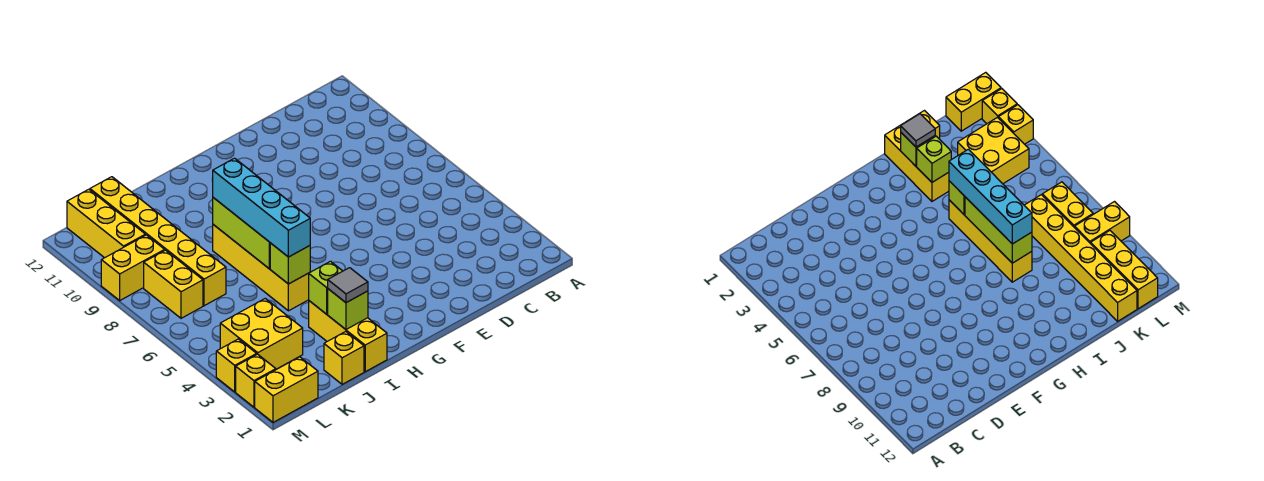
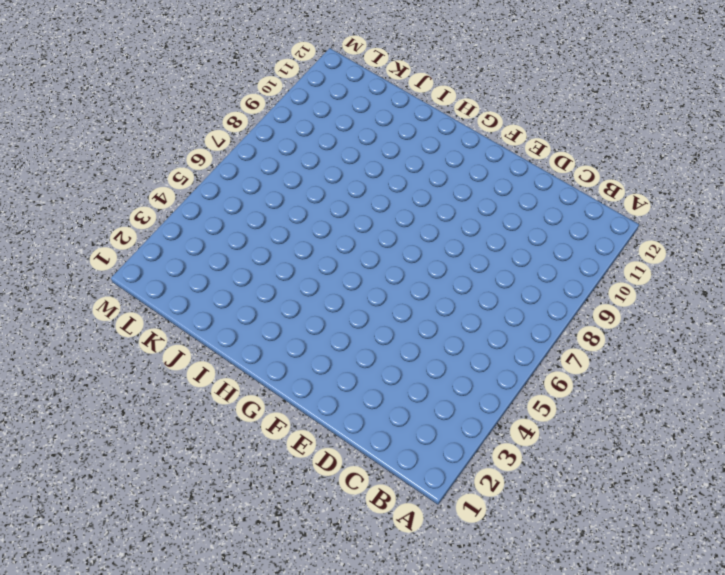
none -> yellow 1x3 brick [309,301,387,372]
none -> yellow 1x4 brick [213,225,309,311]
none -> yellow 1x1 brick [324,332,364,384]

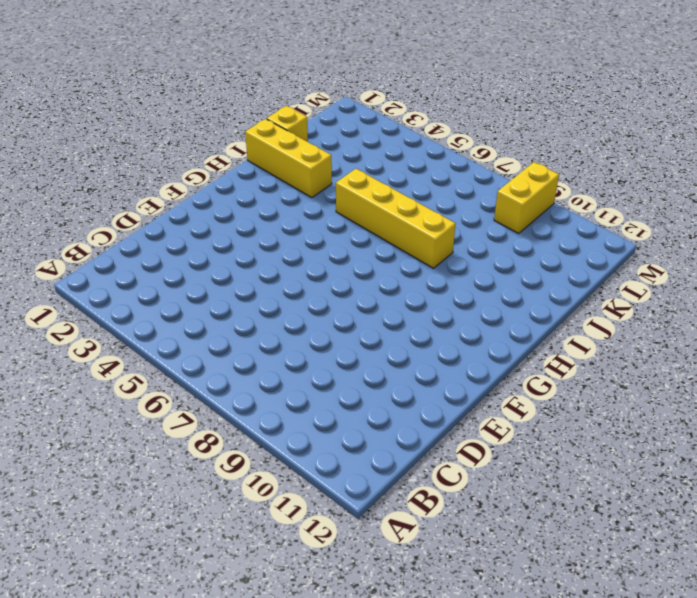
none -> yellow 2x2 brick [220,299,303,369]
none -> yellow 1x6 brick [90,177,226,306]
none -> yellow 1x2 brick [255,357,318,422]

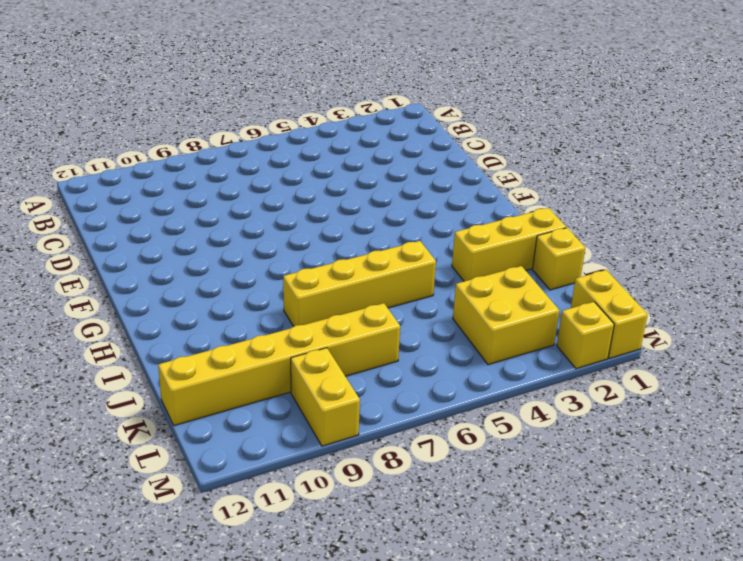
none -> yellow 1x2 brick [144,250,203,318]
none -> yellow 1x3 brick [67,189,145,258]
none -> yellow 1x1 brick [216,339,257,392]

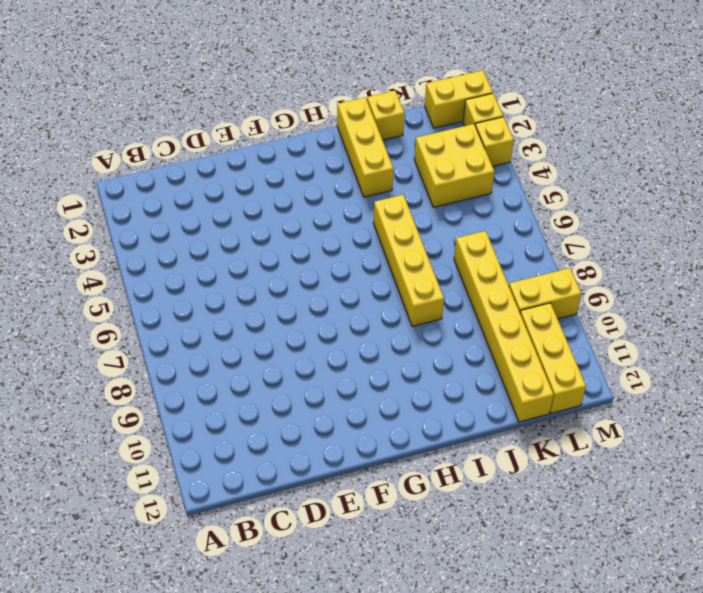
none -> yellow 1x2 brick [144,250,203,318]
none -> lime 1x1 brick [328,289,368,329]
none -> lime 1x1 brick [309,261,342,314]

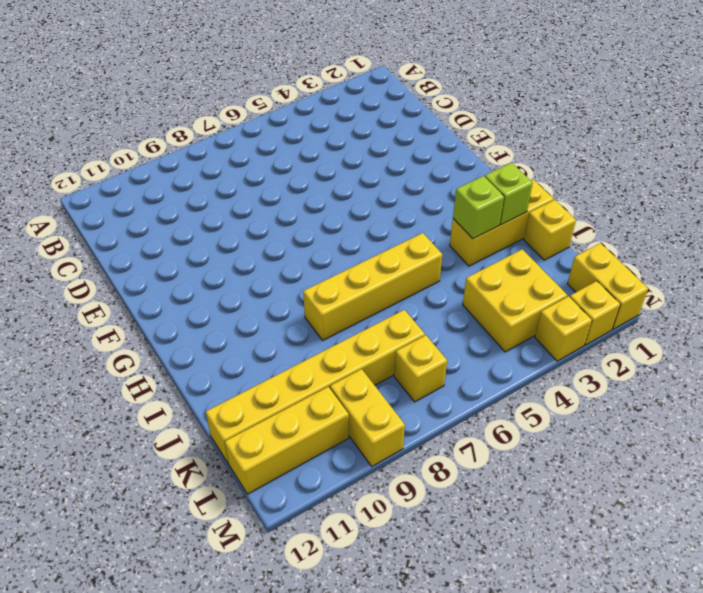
yellow 1x1 brick [394,335,447,402] -> yellow 1x2 brick [144,250,203,318]
none -> lime 1x1 brick [270,243,310,284]
none -> lime 1x3 brick [213,198,270,269]
none -> grey 1x1 tile [328,268,368,303]

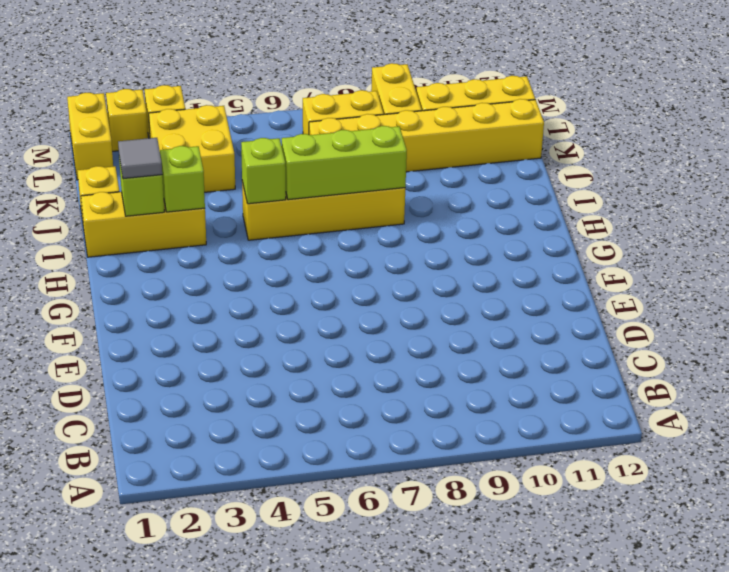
none -> cyan 1x4 brick [213,158,310,257]

